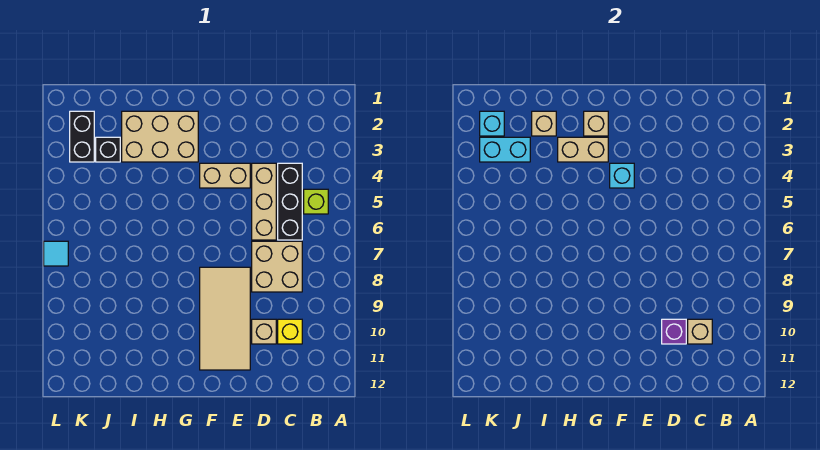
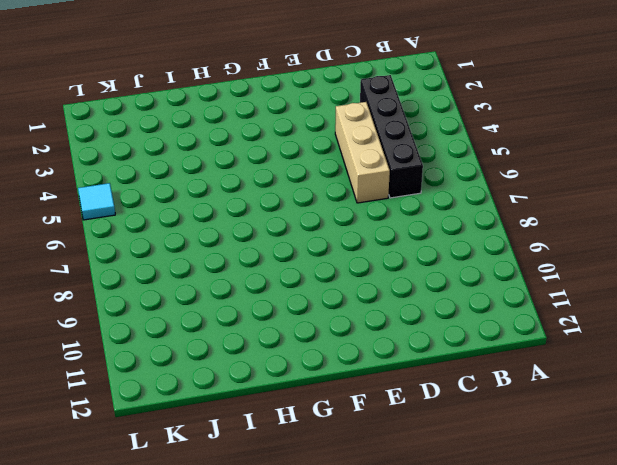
black 1x4 brick [360,75,423,198] -> black 1x3 brick [278,163,302,240]
cyan 1x1 tile [78,183,115,220] -> cyan 1x1 tile moved to [44,241,68,266]
none -> lime 1x1 brick [304,189,328,214]
none -> tan 2x2 brick [252,241,302,292]
none -> yellow 1x1 brick [278,319,302,344]

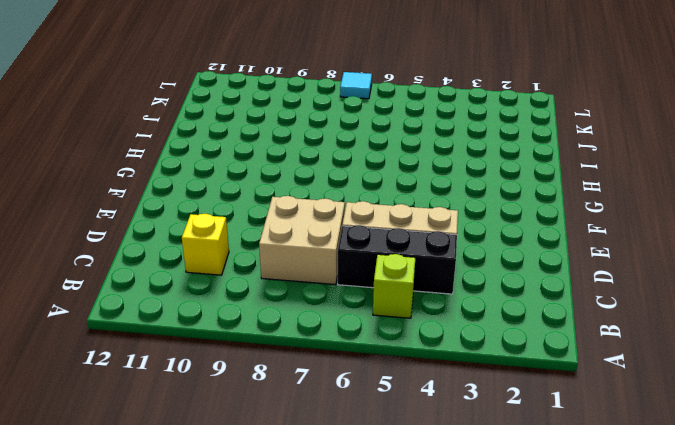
none -> tan 1x1 brick [252,319,276,344]
none -> tan 1x2 brick [200,163,250,188]
none -> tan 2x4 tile [200,267,250,370]

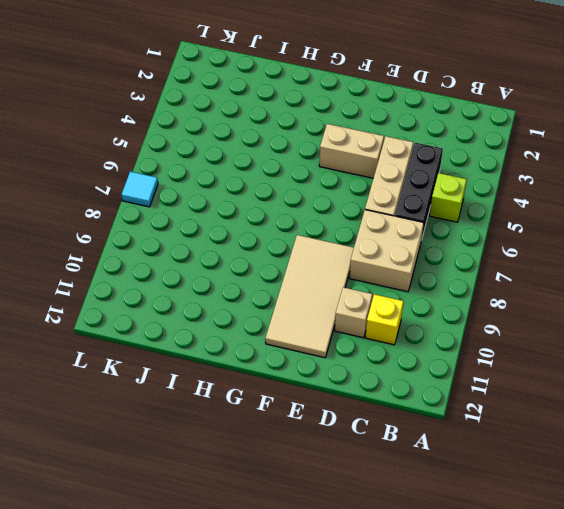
none -> tan 2x3 brick [122,111,198,162]
none -> black 1x1 brick [96,137,120,162]
none -> black 1x2 brick [70,111,94,162]

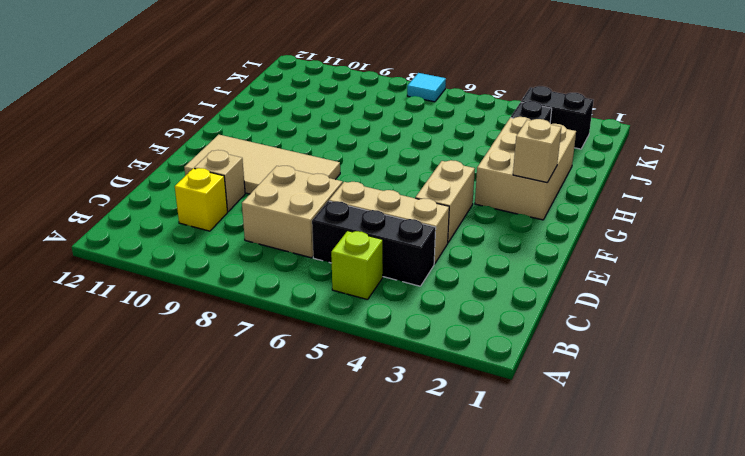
none -> tan 1x1 brick [688,319,712,344]
none -> purple 1x1 brick [662,319,686,344]
none -> cyan 1x1 brick [610,163,634,188]

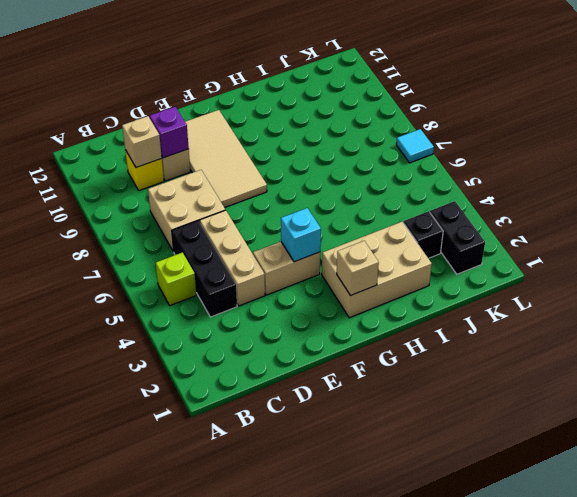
none -> tan 1x2 brick [558,137,608,162]
none -> tan 1x1 brick [532,111,556,136]
none -> cyan 1x2 brick [480,137,530,162]

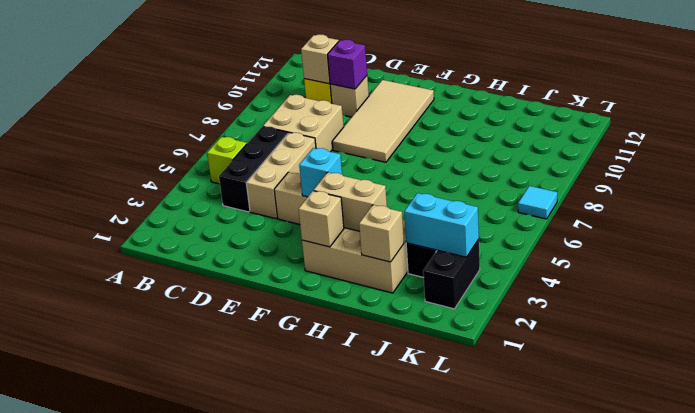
none -> cyan 1x1 brick [480,111,504,136]

